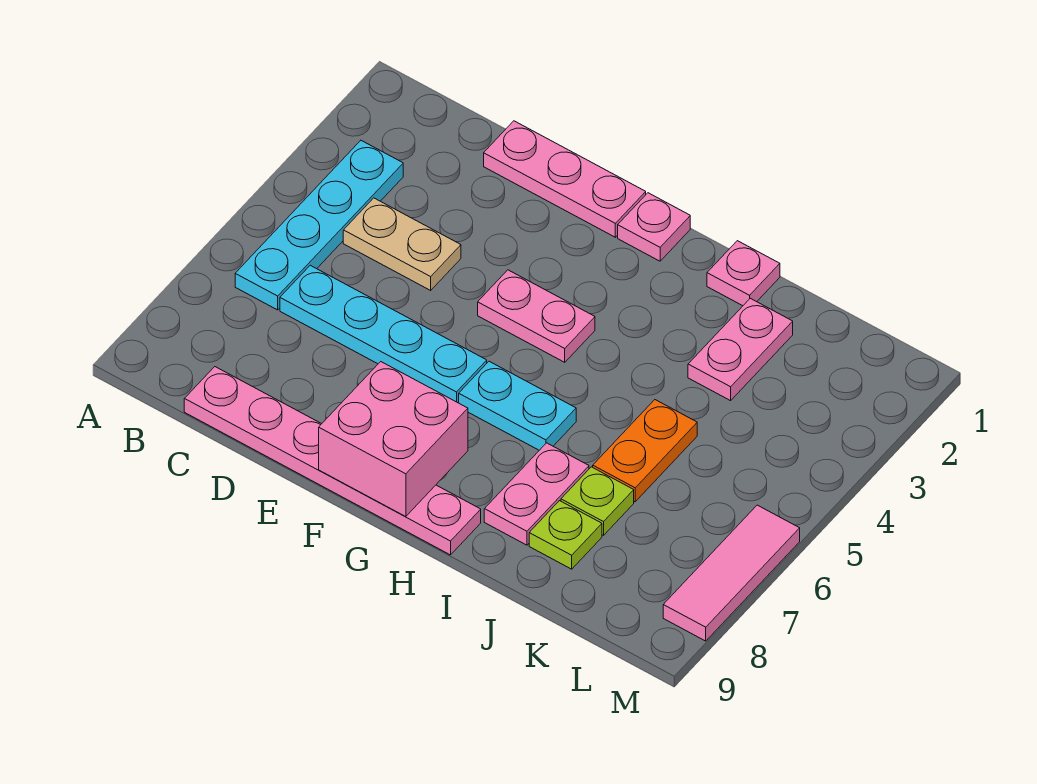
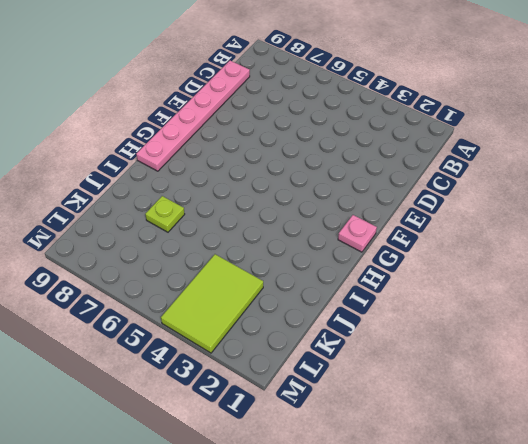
lime 2x3 tile [161,254,263,353] -> none
none -> cyan 1x4 plate [235,140,403,310]
none -> tan 1x2 plate [343,198,461,290]
none -> cyan 1x4 plate [280,265,487,403]

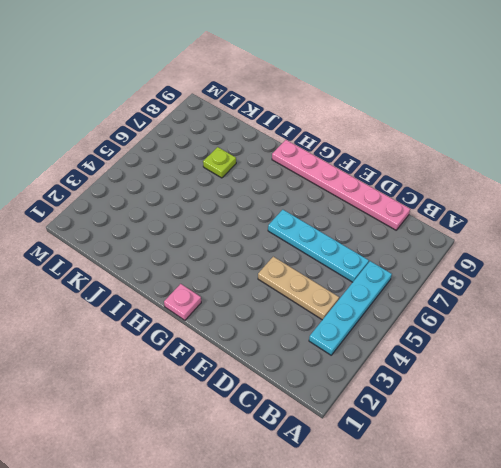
tan 1x3 plate [258,257,339,320] -> tan 1x2 plate [343,198,461,290]
none -> pink 1x3 plate [484,121,646,237]
none -> pink 1x2 plate [478,270,595,362]
none -> cyan 1x2 plate [459,361,576,450]

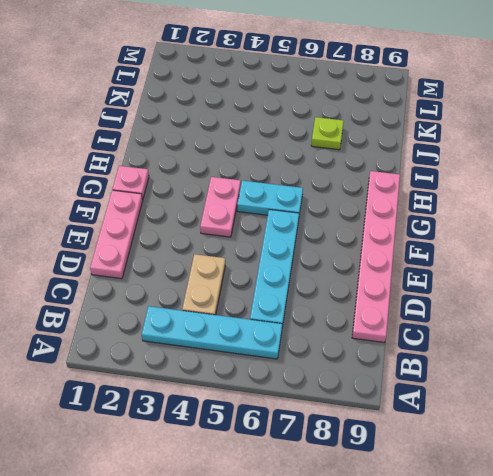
cyan 1x2 plate [237,181,303,215] -> cyan 1x2 plate turned to [459,361,576,450]
none -> pink 1x1 plate [707,241,780,306]
none -> pink 1x2 plate [484,443,589,545]
none -> pink 1x2 plate [688,298,793,401]

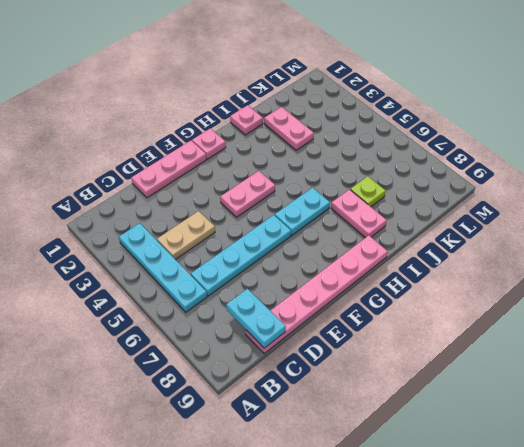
cyan 1x2 plate [226,289,286,348] -> none
none -> orange 1x2 plate [593,400,697,502]
none -> lime 1x1 plate [529,501,602,569]
none -> pink 1x3 tile [663,505,800,641]

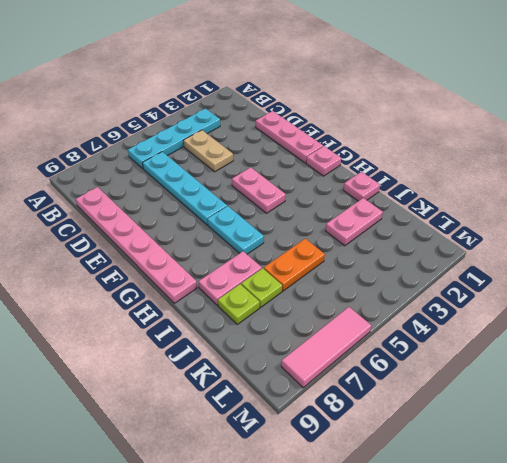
none -> pink 2x2 brick [319,362,468,517]

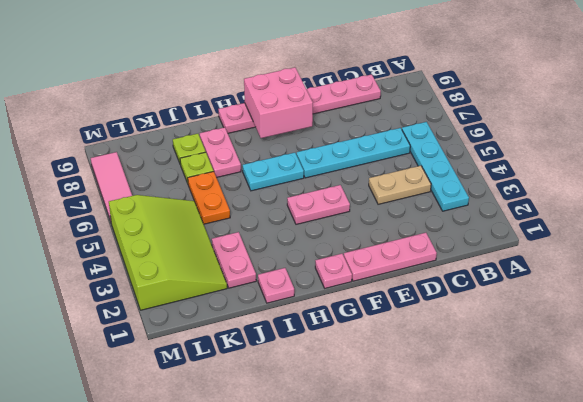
lime 3x4 slope [109,195,227,310] -> none

